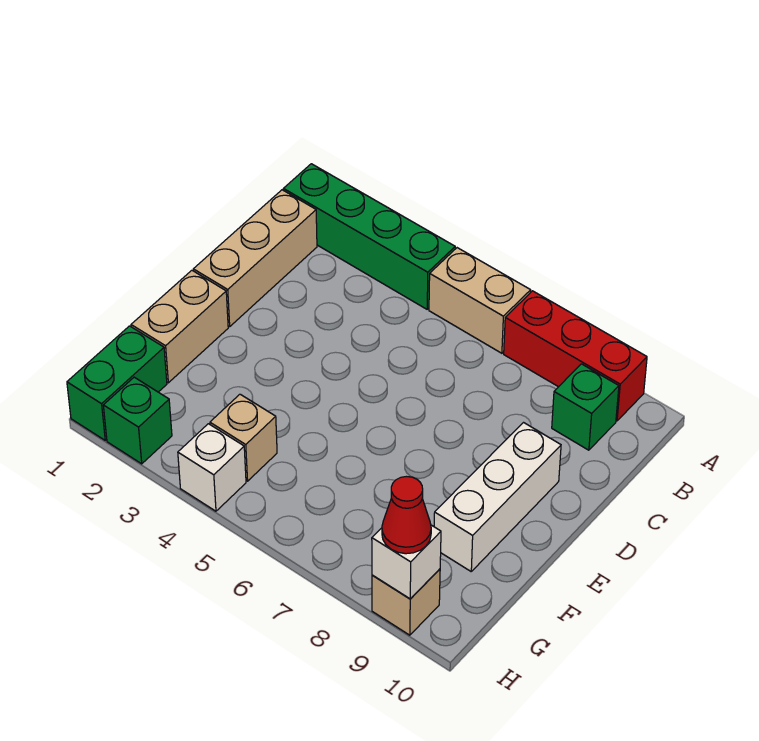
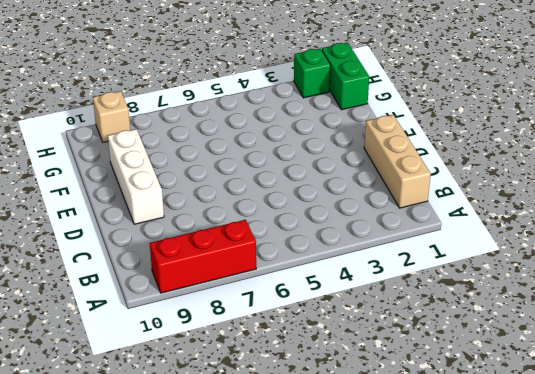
none -> green 1x4 brick [283,164,455,309]
none -> tan 1x2 brick [429,248,531,353]
none -> green 1x1 brick [552,364,619,450]

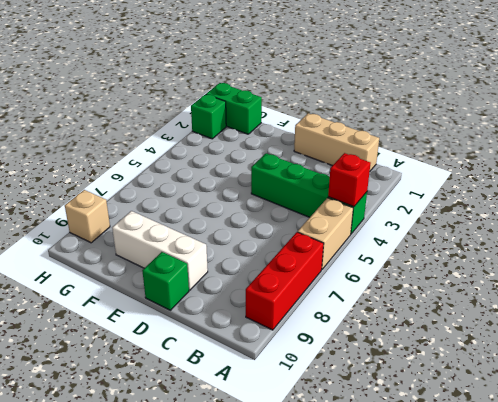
green 1x4 brick [251,153,367,234] -> green 1x4 brick turned to [283,164,455,309]
red 1x1 brick [328,153,371,207] -> none
green 1x1 brick [142,252,189,310] -> green 1x1 brick moved to [552,364,619,450]
none -> tan 1x2 brick [131,270,228,383]
none -> tan 1x1 brick [210,394,277,481]
none -> white 1x1 brick [178,424,246,511]

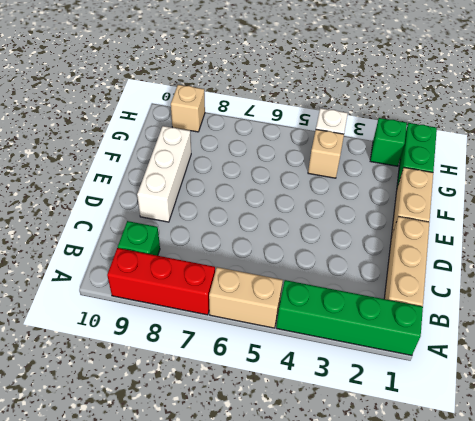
none -> white 1x1 brick [372,525,441,599]
none -> red 1x1 cone [382,476,431,554]

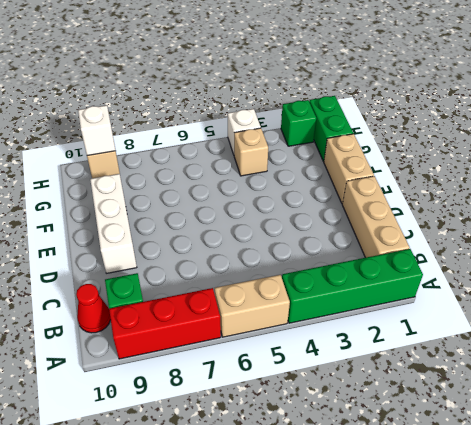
red 1x1 cone [76,284,111,333] -> red 1x1 cone moved to [382,476,431,554]

